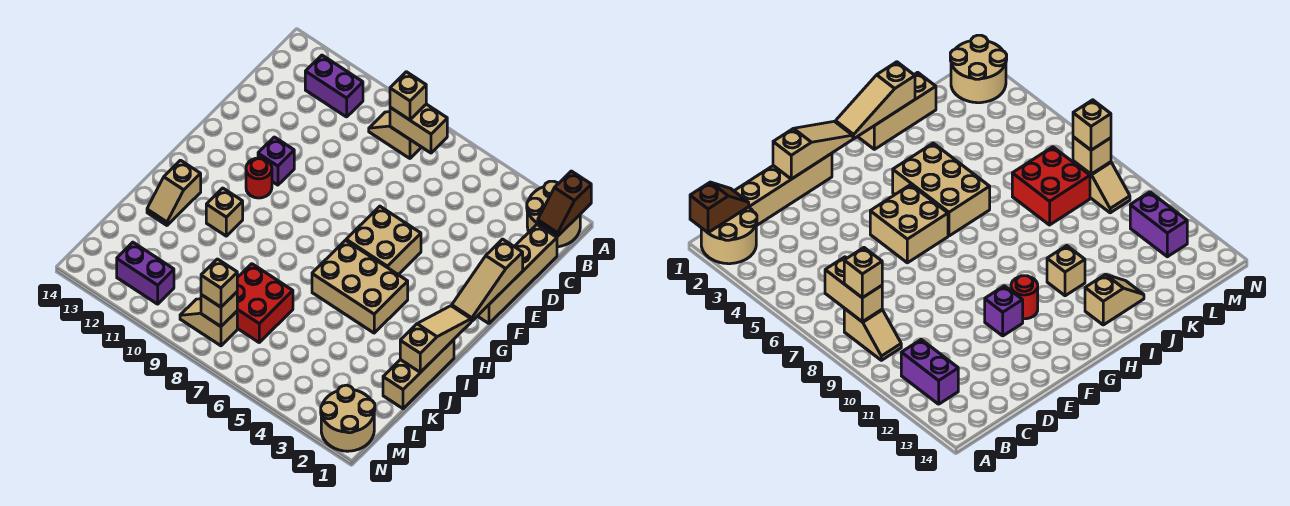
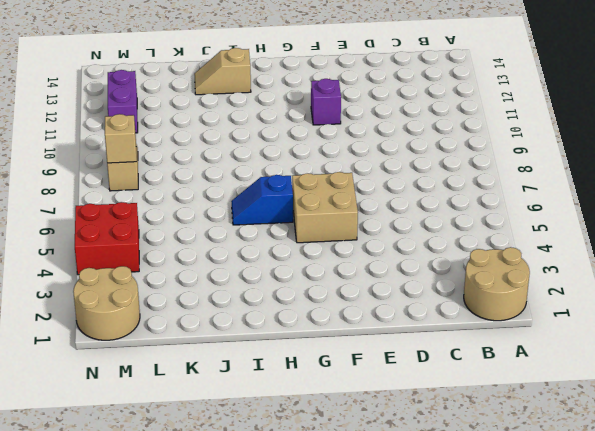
blue 1x2 slope [231,175,293,225] -> tan 2x3 brick [312,240,408,333]
red 2x2 brick [75,202,139,275] -> red 2x2 brick moved to [237,264,293,342]
none -> tan 1x2 slope [369,112,421,158]
none -> purple 1x2 brick [305,55,363,117]
none -> tan 1x4 brick [478,225,557,323]

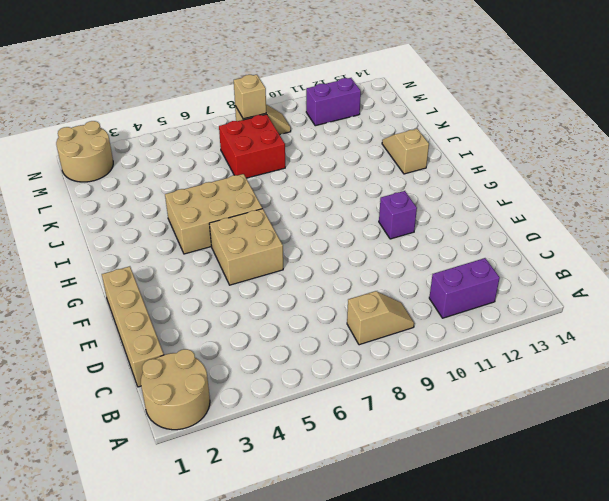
none -> red 1x1 round brick [246,158,272,198]
none -> tan 1x3 brick [383,340,454,409]
none -> tan 1x1 brick [206,188,243,236]

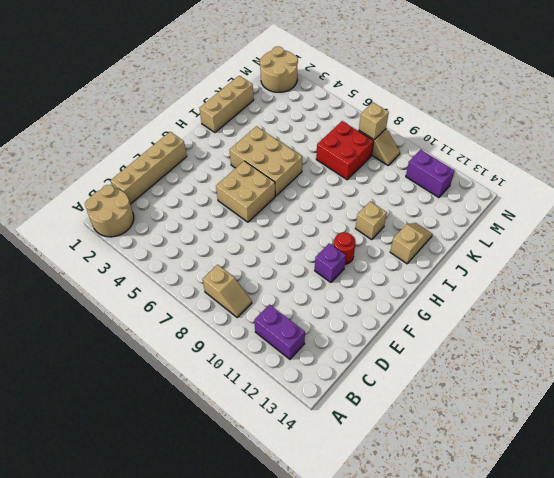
none -> brown 1x2 slope [538,171,591,236]
none -> tan 1x2 brick [390,104,447,153]
none -> tan 1x3 slope [452,239,523,321]

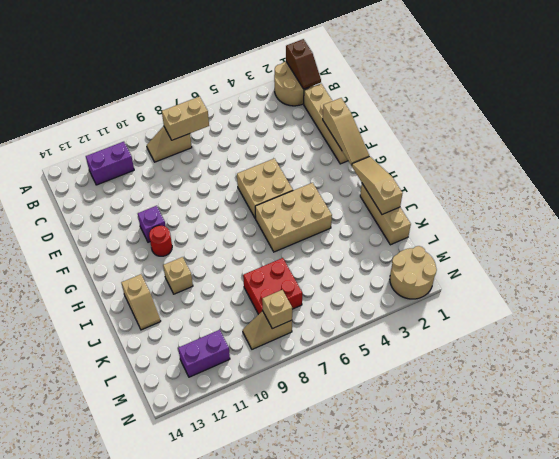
none -> tan 1x1 brick [390,72,426,120]
none -> tan 1x1 brick [201,259,237,307]

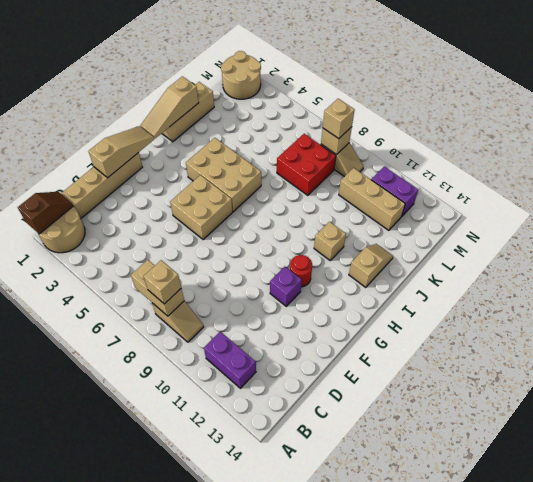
tan 1x3 brick [339,168,405,230] -> none

